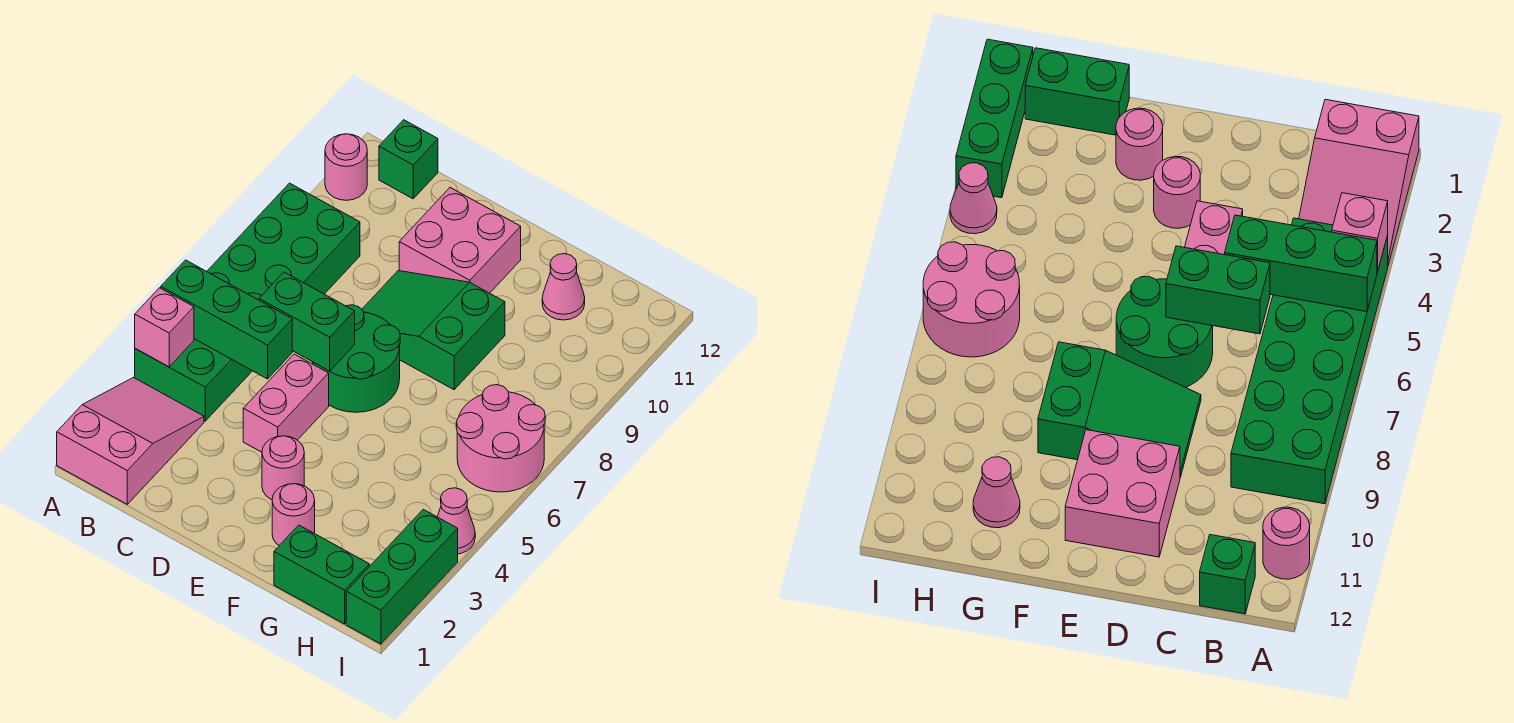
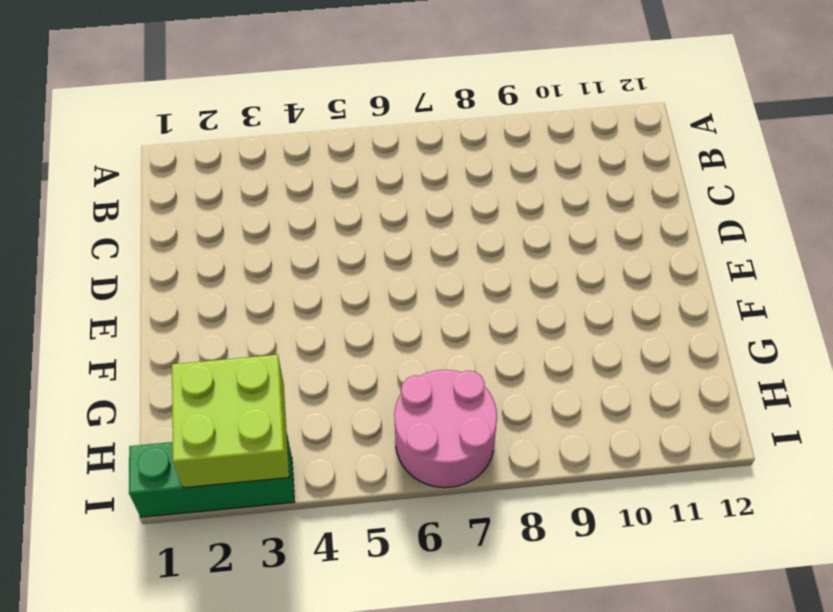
lime 2x2 brick [172,355,289,488] -> none
none -> pink 2x3 slope [57,378,204,504]
none -> green 2x6 brick [135,183,360,421]
none -> pink 1x1 round brick [325,134,367,200]

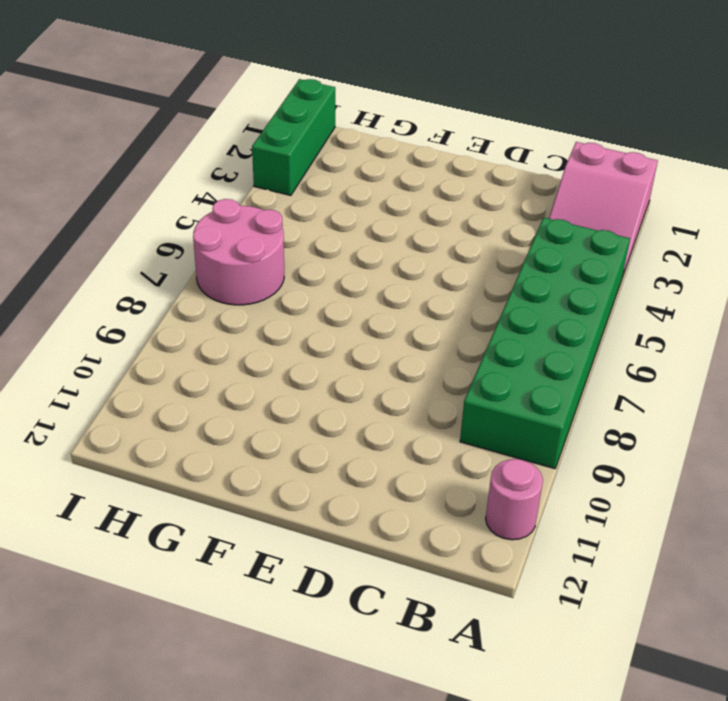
none -> green 1x1 brick [379,120,438,199]
none -> pink 1x2 brick [243,354,329,452]
none -> green 2x2 round brick [313,305,400,412]

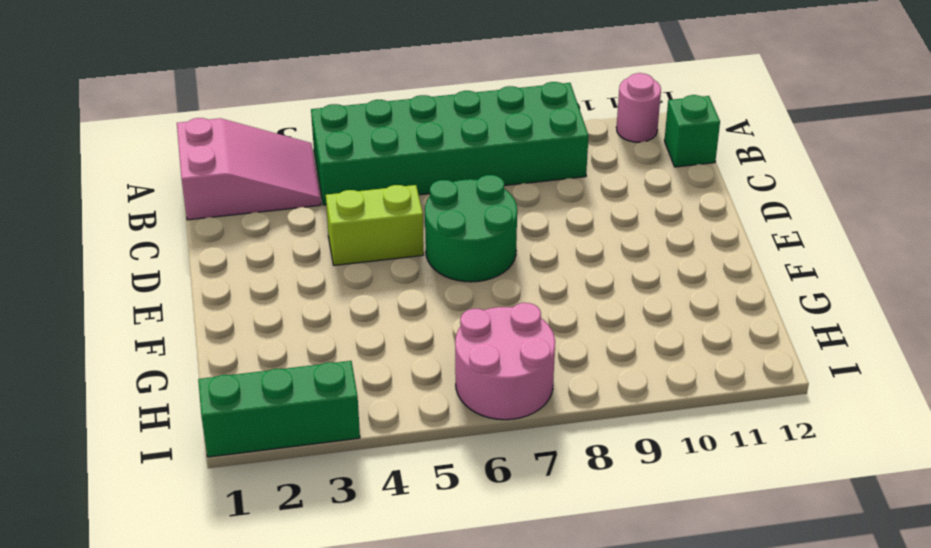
lime 1x2 brick [326,185,424,265] -> pink 1x2 brick [243,354,329,452]
none -> green 2x3 slope [362,271,505,390]
none -> pink 2x2 brick [399,188,521,293]
none -> pink 1x1 round brick [262,436,304,500]

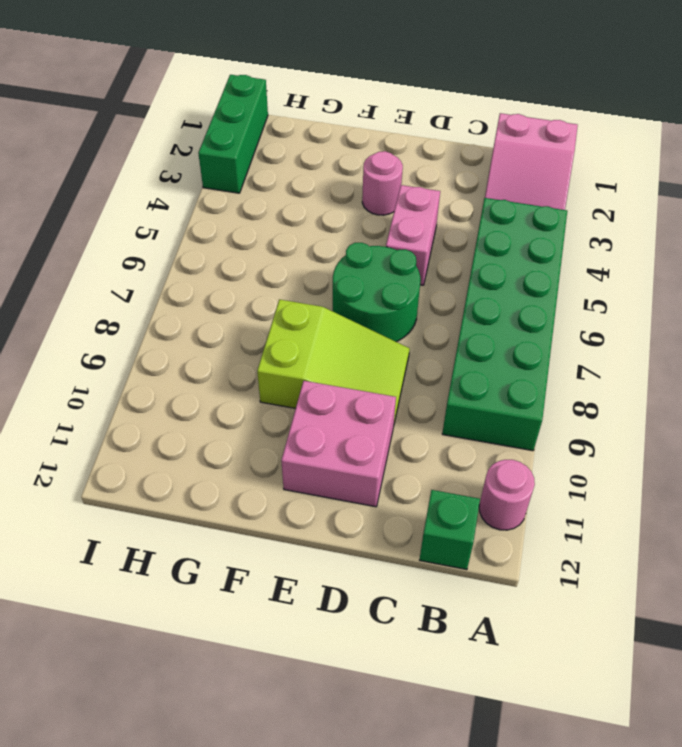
lime 2x3 slope [257,300,410,423] -> green 2x3 slope [362,271,505,390]
none -> pink 1x1 round brick [272,484,315,546]
none -> green 1x2 brick [274,525,369,624]
none -> pink 1x1 cone [542,254,585,320]

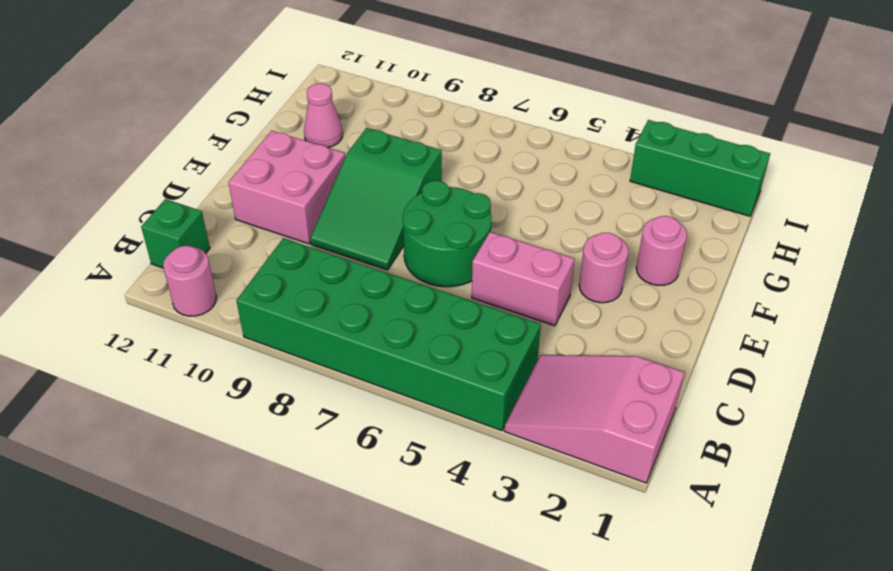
none -> green 1x2 brick [274,525,369,624]
none -> pink 2x2 round brick [456,385,545,492]
none -> pink 1x1 cone [437,488,475,554]

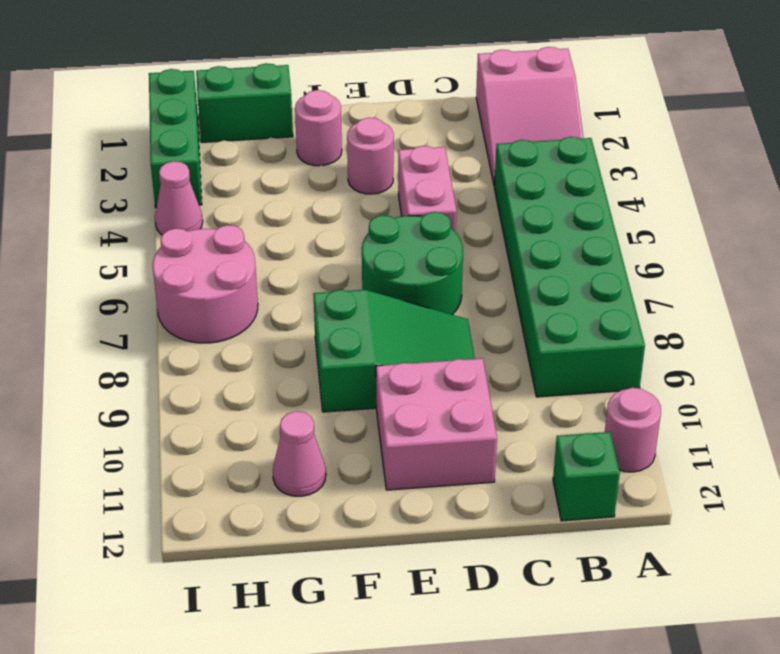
none -> pink 1x1 brick [135,288,194,367]
none -> green 1x3 brick [161,260,292,379]
none -> green 1x2 brick [259,272,355,371]

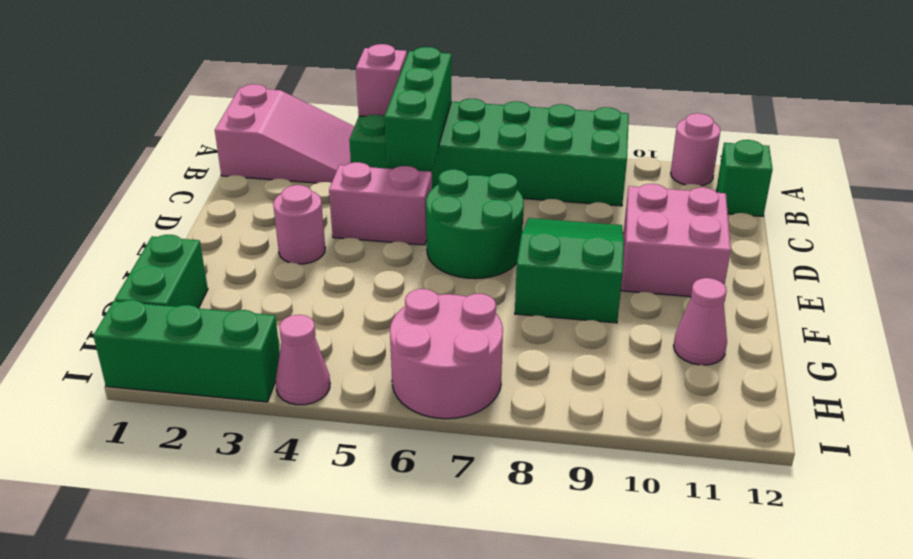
none -> pink 1x1 round brick [272,484,315,546]
none -> green 1x2 brick [259,272,355,371]

